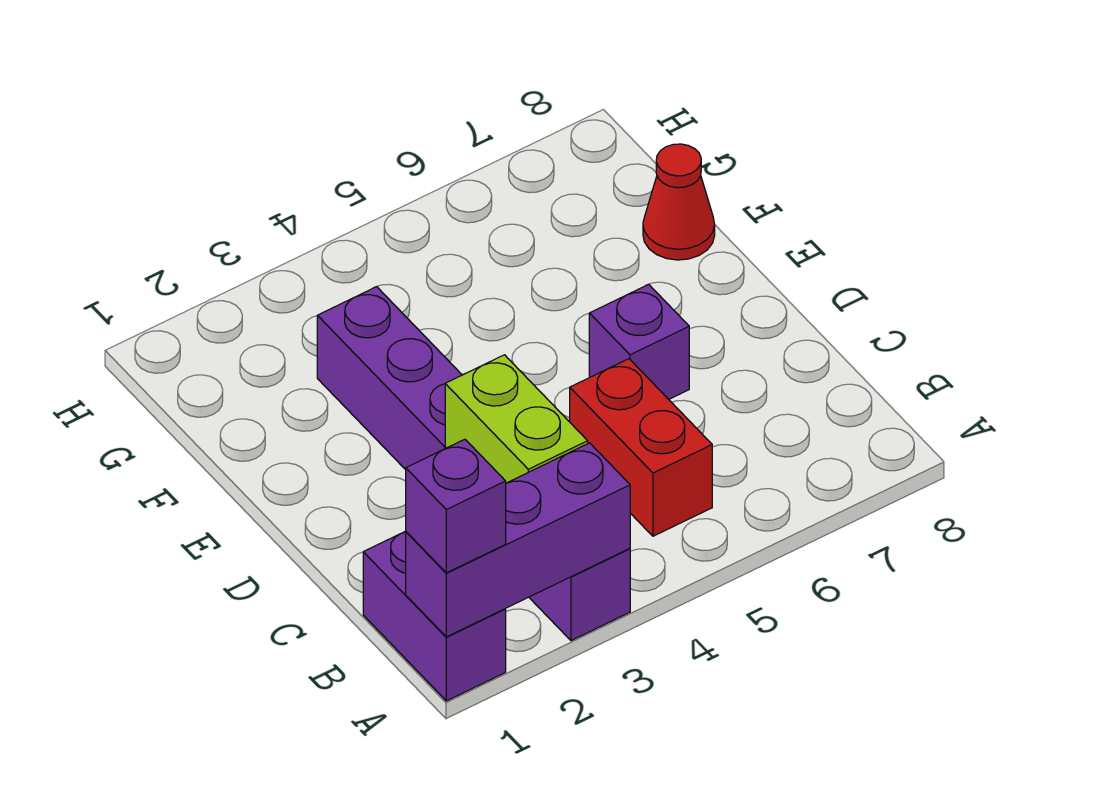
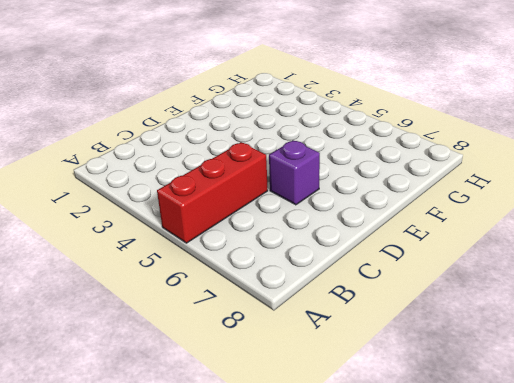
red 1x3 brick [157,142,268,243] -> red 1x2 brick [570,359,712,536]
none -> purple 1x2 brick [363,531,506,701]
none -> purple 1x6 brick [317,287,630,641]

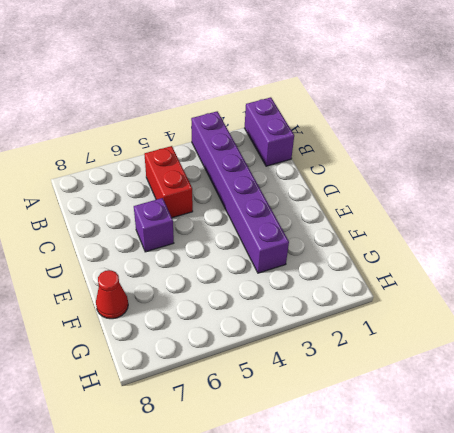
none -> purple 1x3 brick [406,443,630,637]
none -> lime 1x2 brick [445,355,588,483]

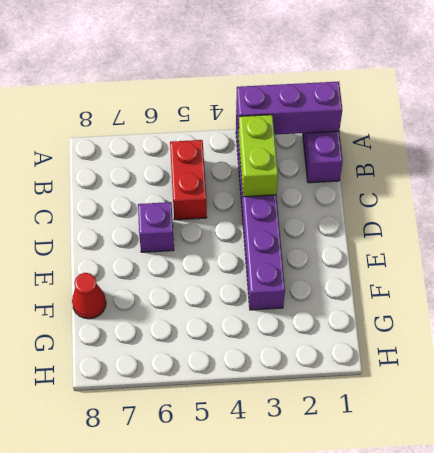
none -> purple 1x1 brick [406,439,506,573]

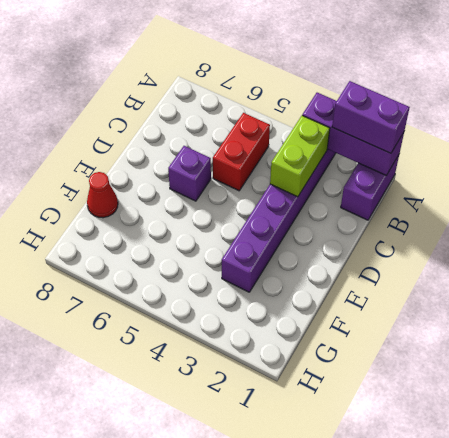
purple 1x2 brick [332,81,410,153] -> purple 1x1 brick [406,439,506,573]

